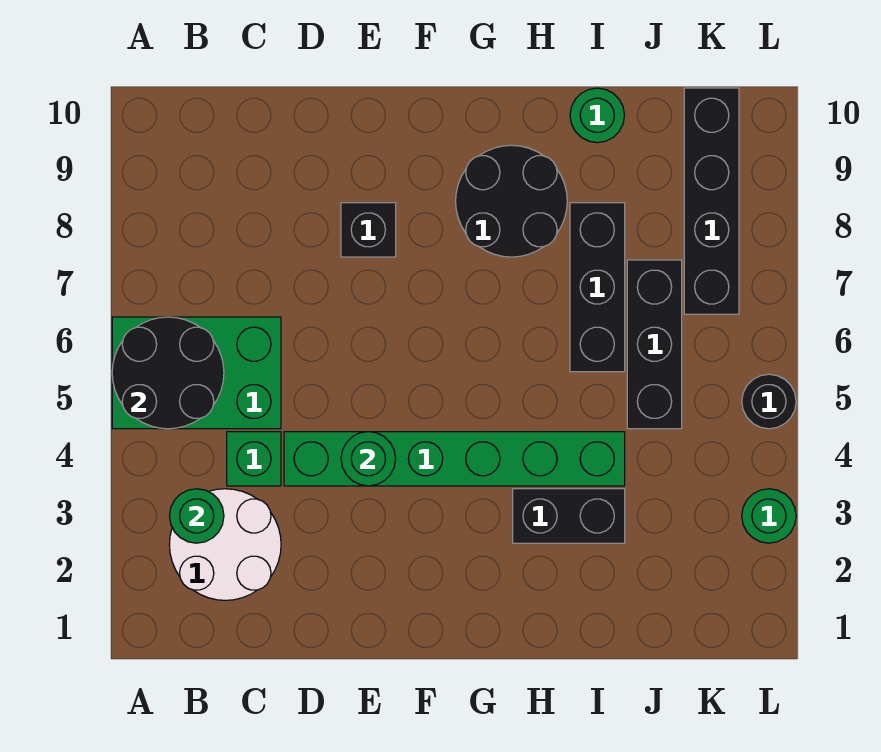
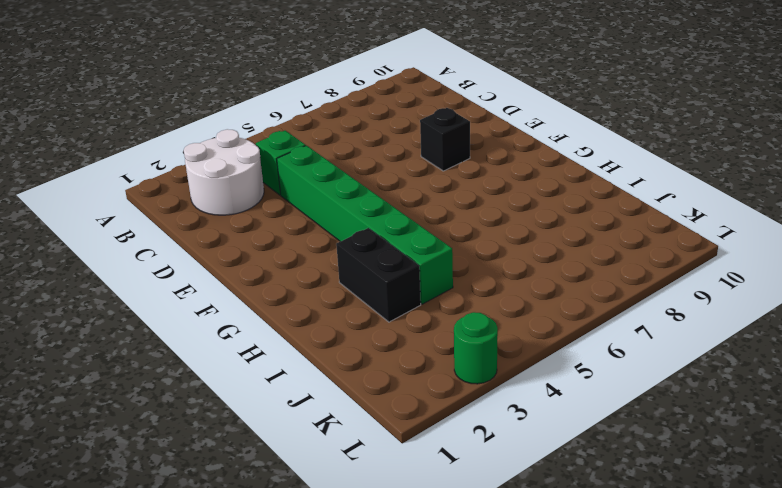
none -> green 2x3 brick [112,317,281,429]
none -> black 2x2 round brick [456,145,567,257]
none -> black 1x3 brick [570,203,625,372]

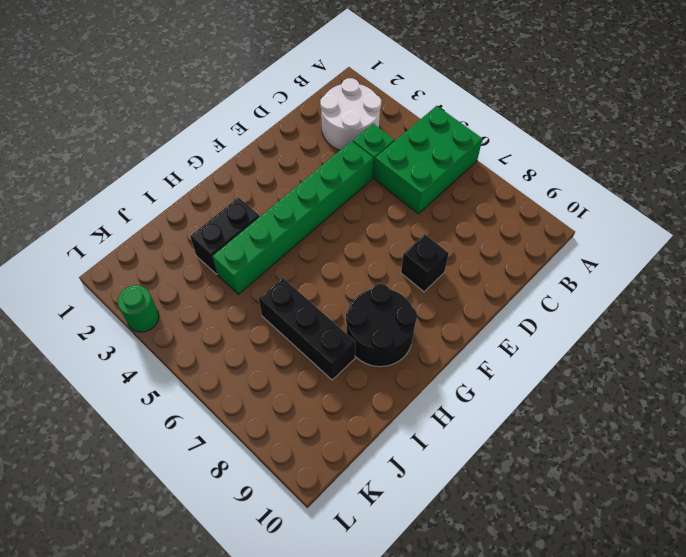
none -> green 1x1 round brick [570,88,624,143]
none -> black 1x3 brick [627,260,682,429]
none -> black 1x4 brick [684,88,739,314]

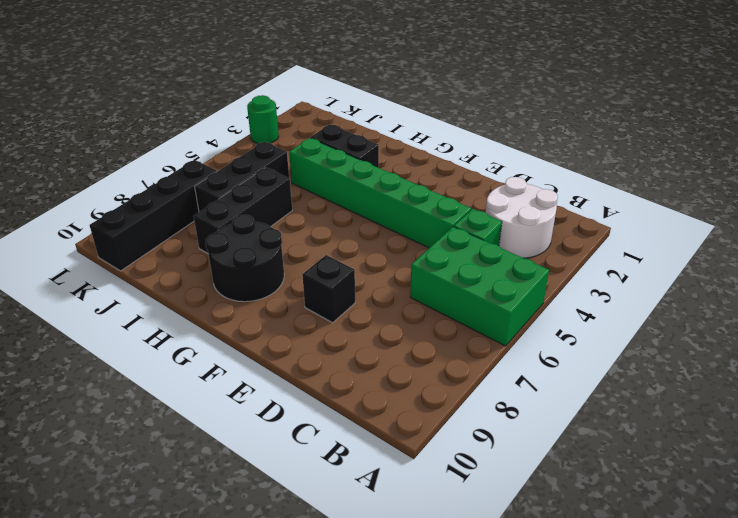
none -> green 1x1 round brick [570,88,624,143]
none -> black 1x1 round brick [742,374,796,429]
none -> black 2x2 round brick [112,317,224,429]

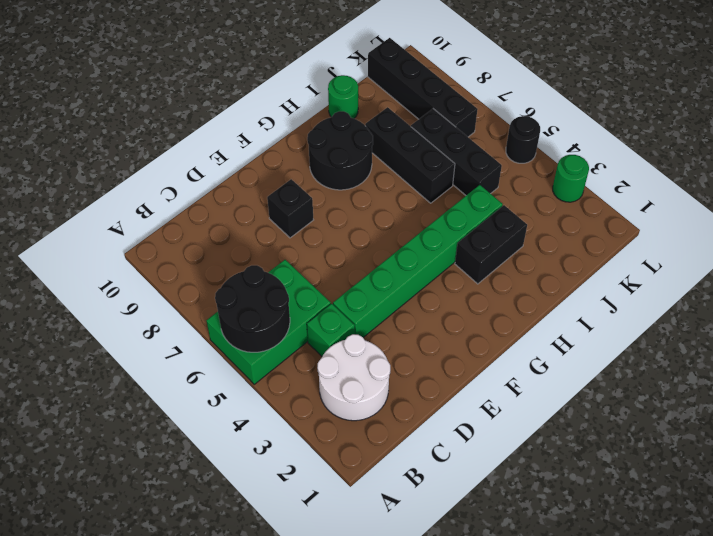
none -> green 1x1 round brick [170,489,224,543]
none -> green 1x1 round brick [341,432,396,486]

